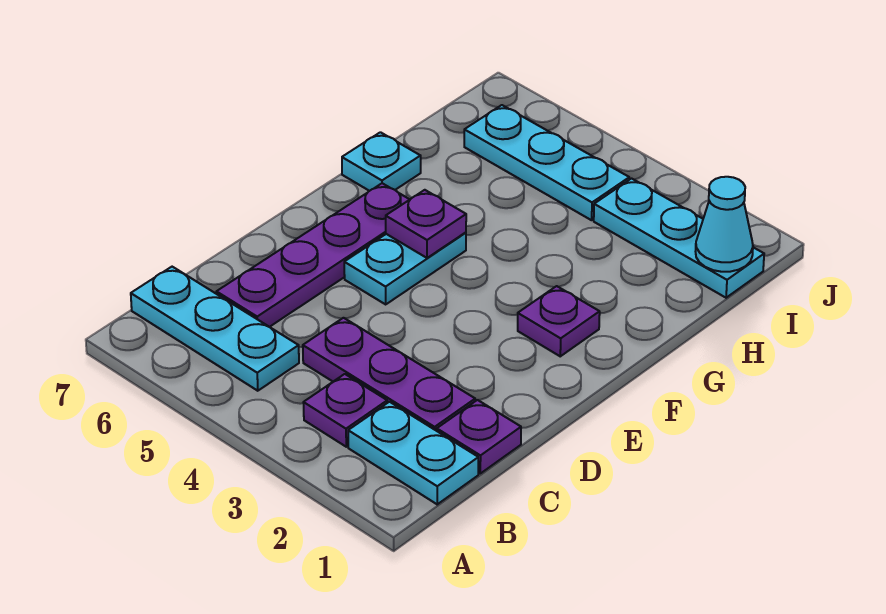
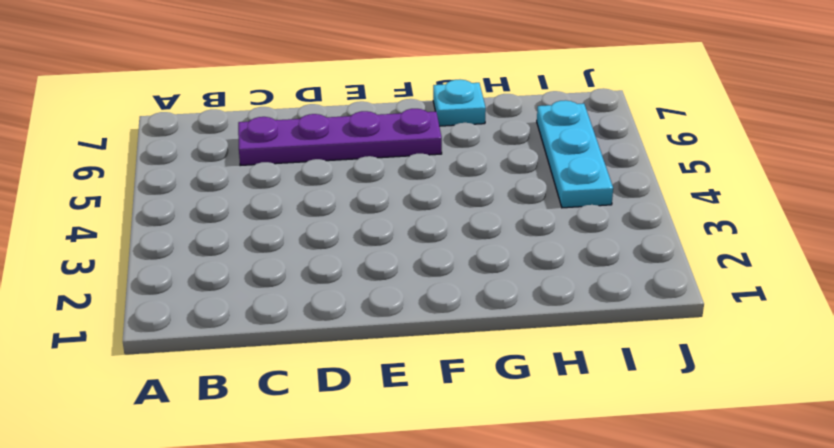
none -> cyan 1x2 plate [348,402,478,504]
none -> purple 1x1 plate [303,374,387,447]
none -> cyan 1x3 plate [131,267,299,391]

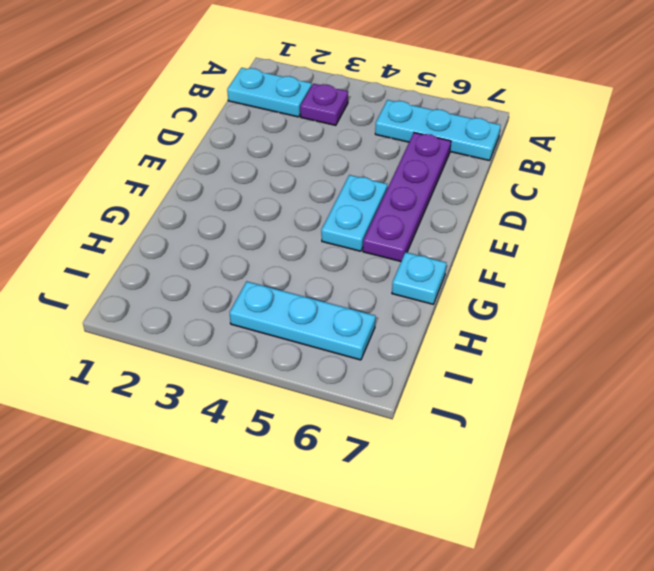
none -> purple 1x1 plate [437,400,521,473]
none -> purple 1x3 plate [303,318,475,431]
none -> purple 1x1 plate [518,286,600,356]

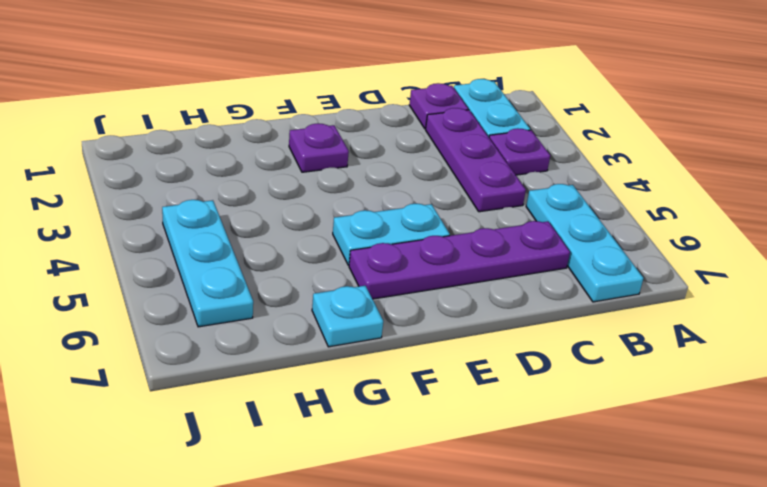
none -> cyan 1x3 plate [594,179,764,298]
none -> purple 1x1 plate [386,190,466,258]
none -> cyan 1x1 cone [696,177,753,272]

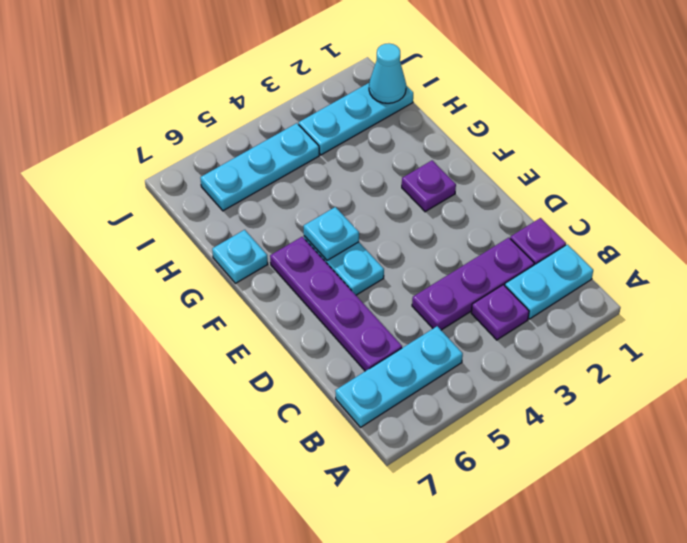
cyan 1x1 plate [304,207,359,260] -> purple 1x1 plate [386,190,466,258]

